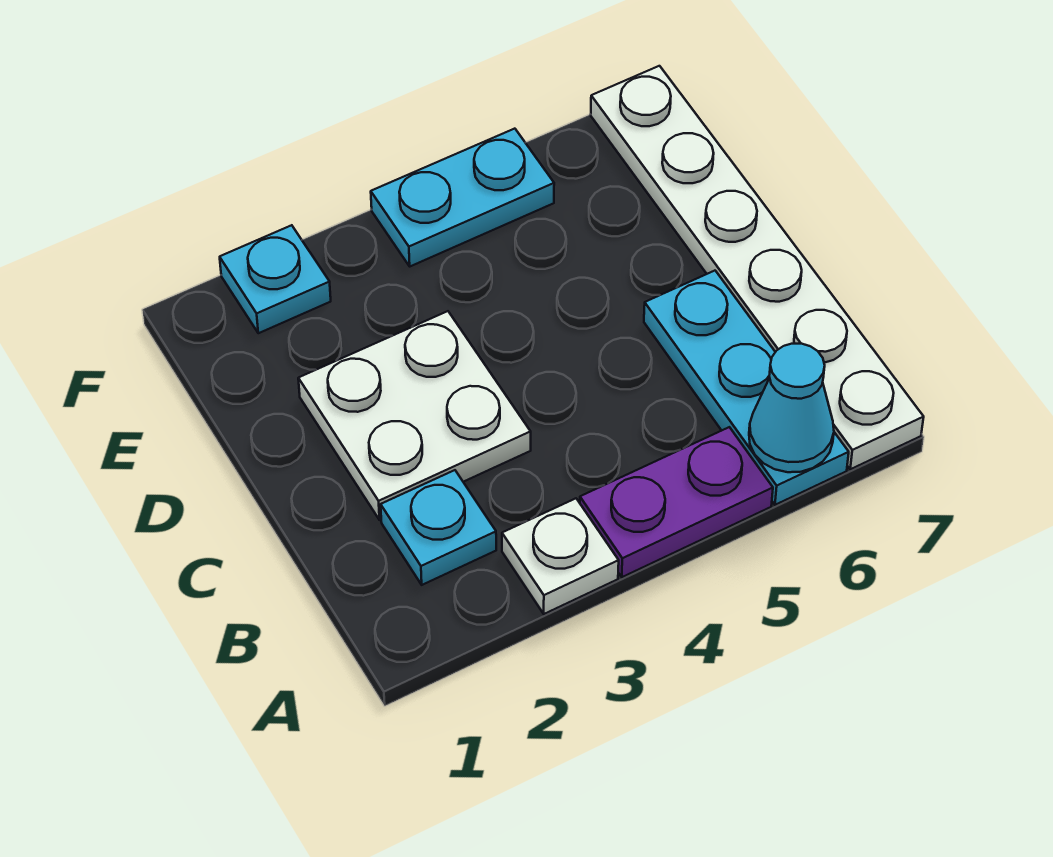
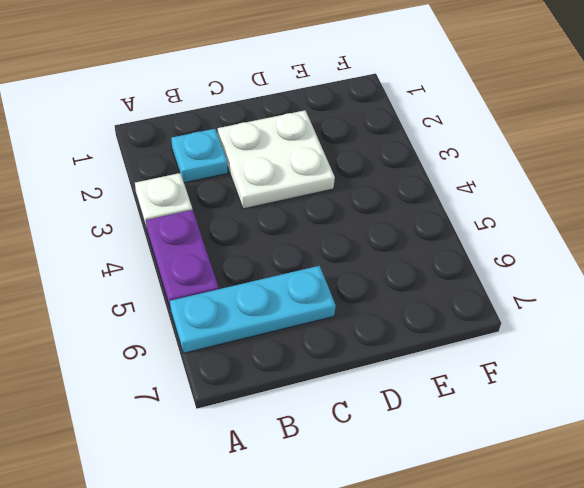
none -> white 1x6 plate [591,66,924,469]
none -> cyan 1x1 plate [220,225,331,333]

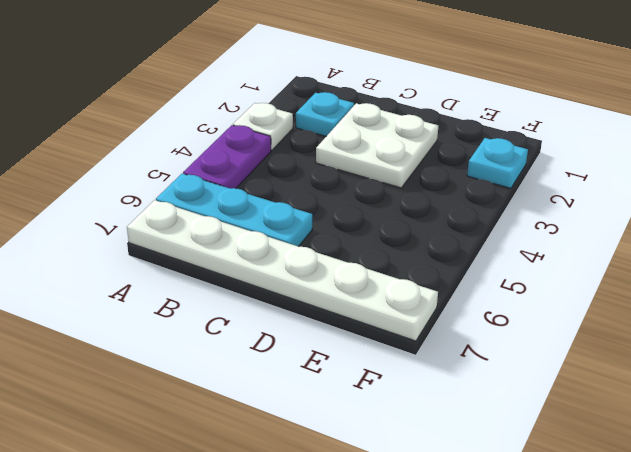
none -> cyan 1x2 plate [371,129,554,266]
none -> cyan 1x1 cone [749,344,834,472]

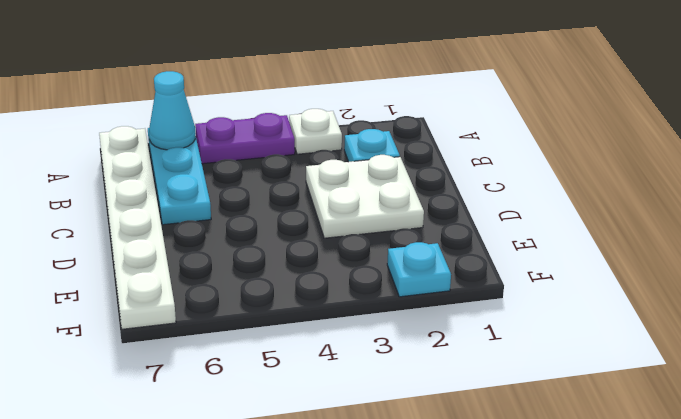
none -> cyan 1x2 plate [371,129,554,266]

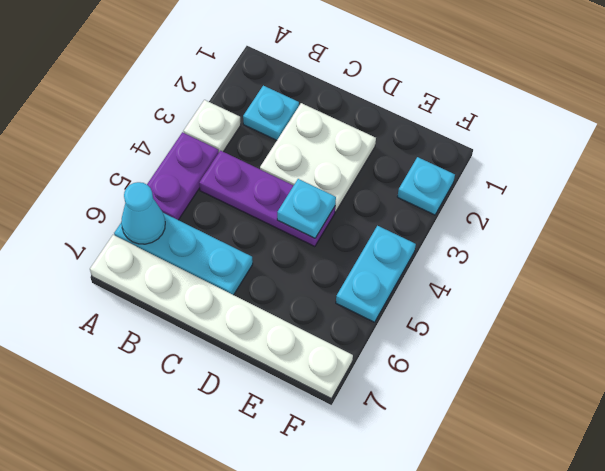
purple 1x3 plate [199,151,335,247] -> none
cyan 1x1 plate [277,179,336,238] -> none

